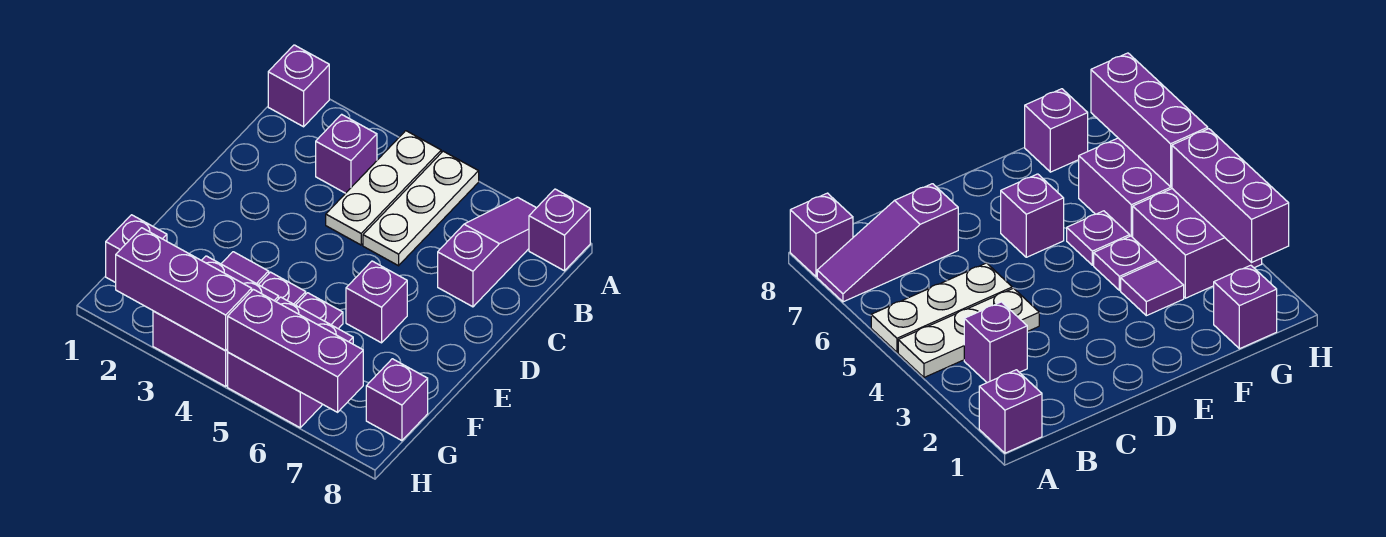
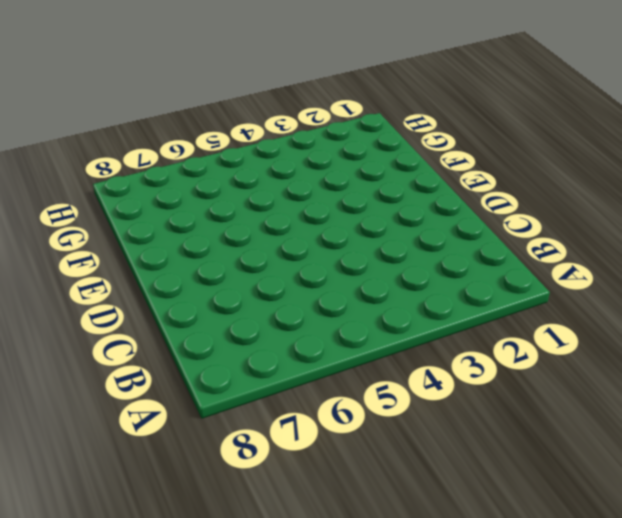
none -> purple 1x1 brick [268,45,329,127]
none -> white 1x3 plate [326,131,441,245]
none -> white 1x3 plate [363,151,479,266]

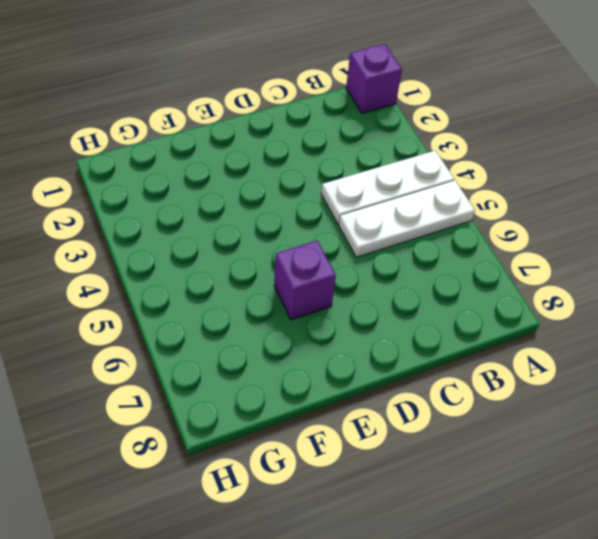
none -> purple 1x3 slope [438,197,536,307]
none -> purple 1x1 brick [529,189,590,271]
none -> purple 1x1 brick [316,114,377,193]

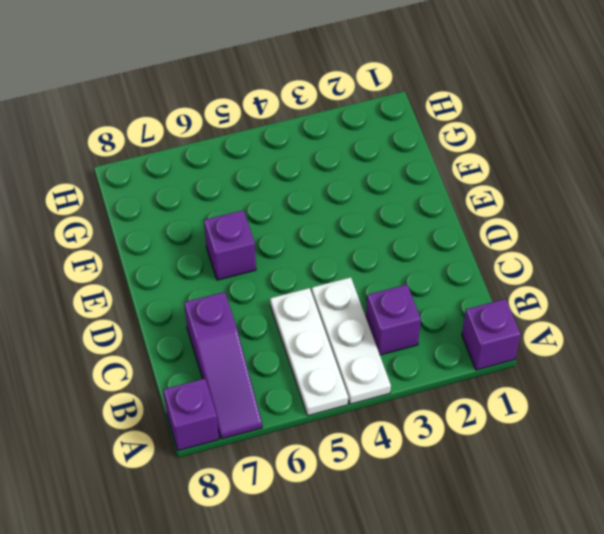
none -> purple 1x1 tile [221,252,269,284]
none -> purple 1x1 plate [258,272,306,305]
none -> purple 1x1 plate [296,293,343,329]

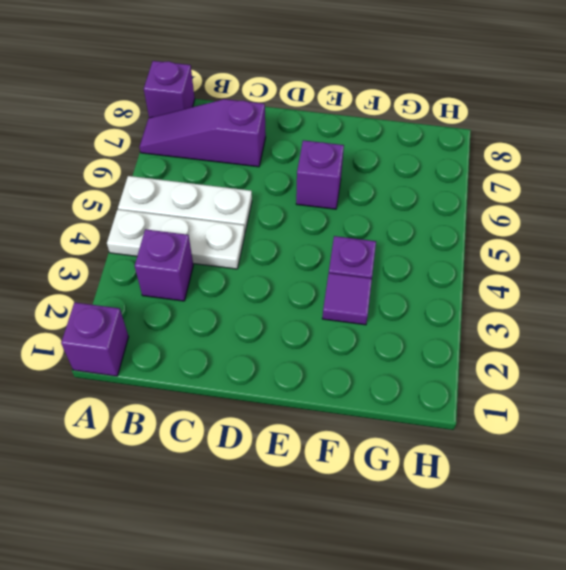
none -> purple 1x1 plate [296,293,343,329]
none -> purple 1x1 brick [106,215,167,283]
none -> purple 2x2 brick [153,256,279,386]

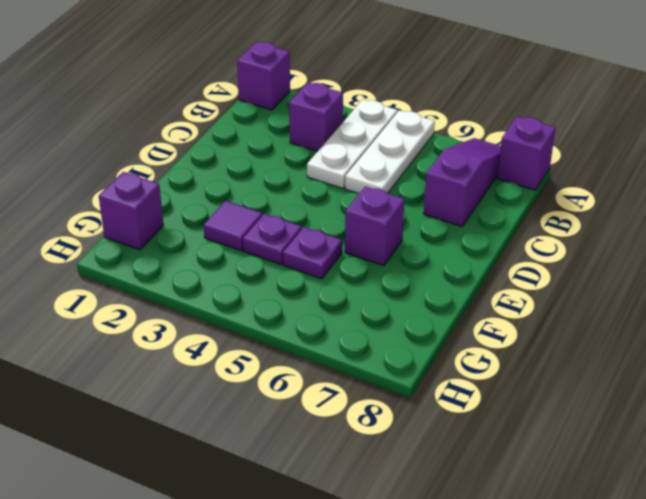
none -> purple 2x2 brick [153,256,279,386]
none -> purple 2x2 brick [228,297,353,428]
none -> purple 1x1 brick [366,359,428,441]

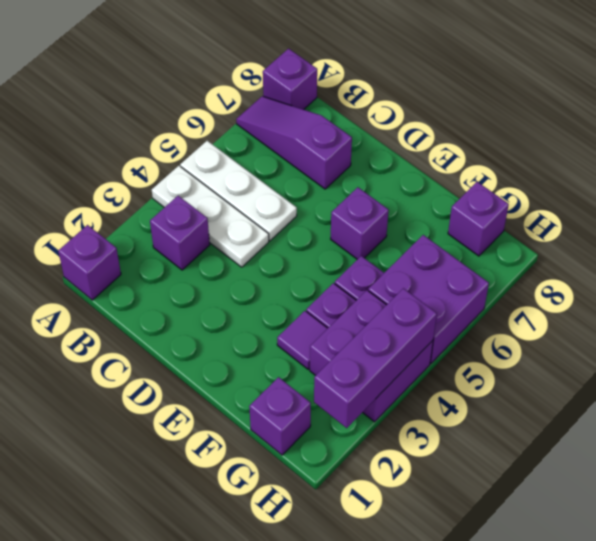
none -> purple 1x3 brick [228,289,363,412]

